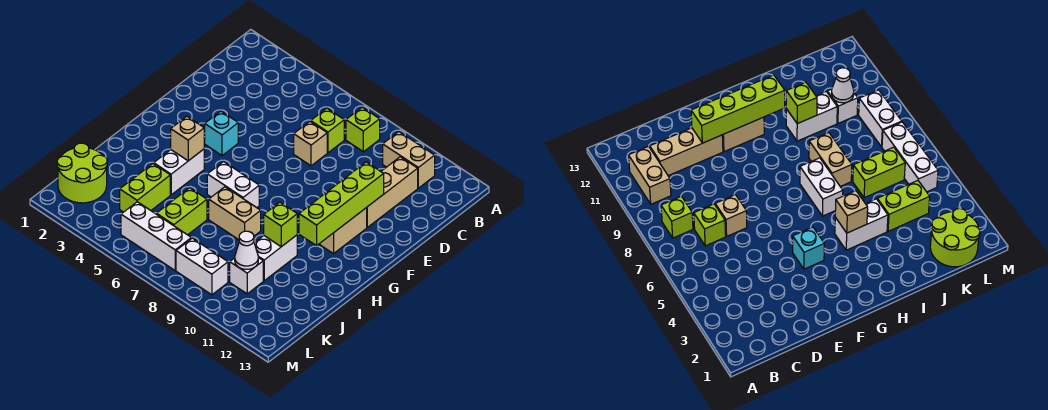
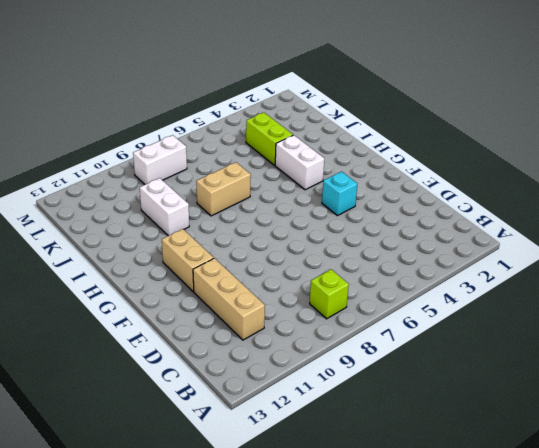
none -> tan 1x2 brick [383,132,435,188]
none -> lime 1x1 brick [311,108,344,153]
none -> tan 1x1 brick [294,121,327,166]

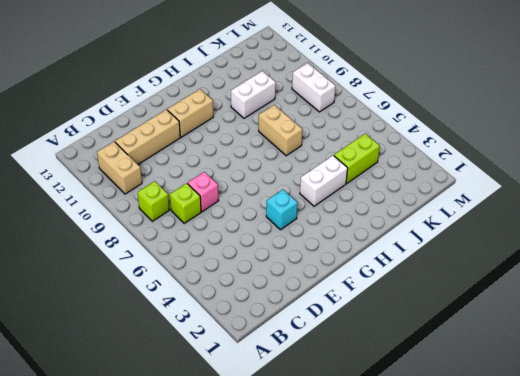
pink 1x1 brick [188,172,219,212] -> tan 1x1 brick [294,121,327,166]
none -> white 1x2 brick [207,162,259,208]
none -> lime 1x2 brick [156,188,207,235]
none -> lime 2x2 round brick [57,143,107,203]

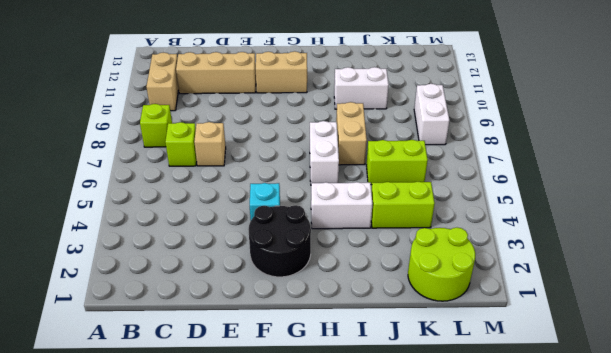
black 2x2 round brick [248,205,311,277] -> none
none -> white 1x1 brick [230,258,263,294]
none -> white 1x3 brick [121,202,191,270]
none -> lime 1x4 brick [299,162,384,246]

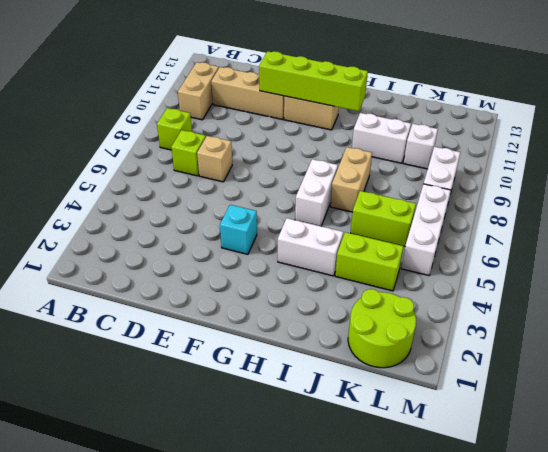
none -> tan 1x1 brick [171,116,204,161]
none -> lime 1x1 brick [264,202,297,247]
none -> white 1x1 cone [235,231,258,269]

